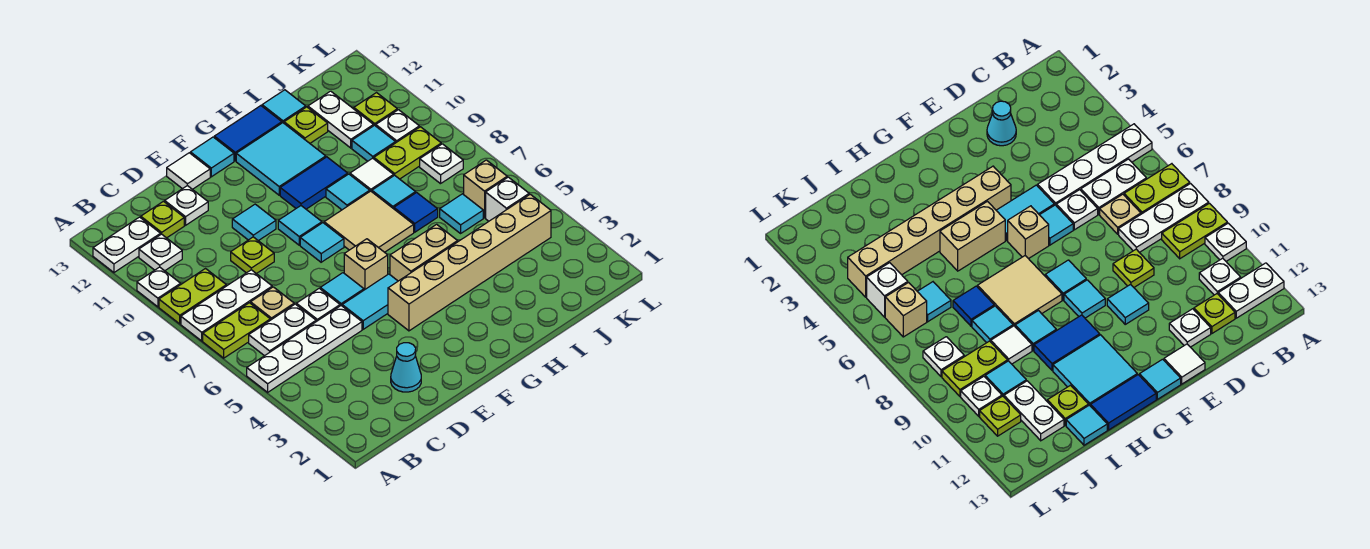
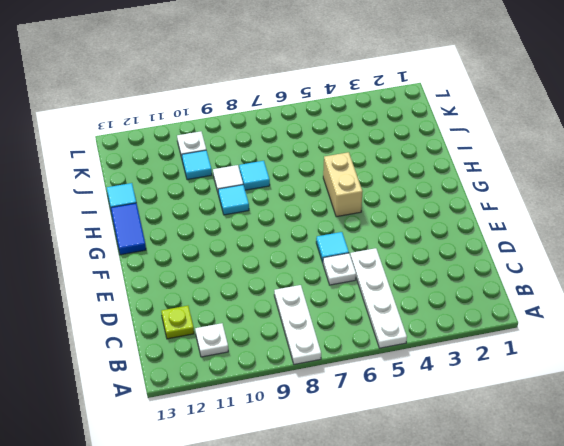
none -> lime 1x2 plate [203,303,270,358]
none -> lime 1x2 plate [159,269,226,324]
none -> white 1x1 plate [137,267,181,307]
none -> white 1x2 plate [93,217,161,272]

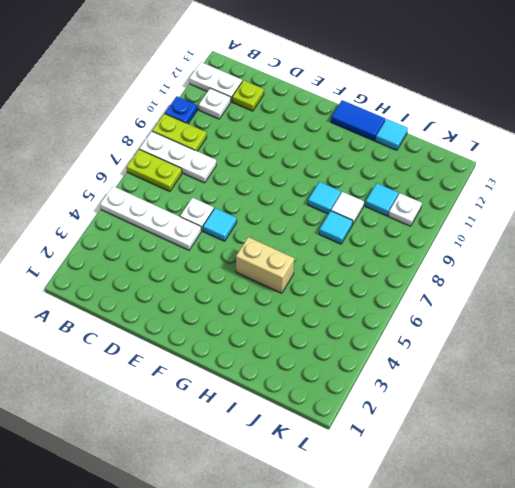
blue 1x1 plate [165,96,197,124] -> white 1x1 plate [137,267,181,307]
none -> white 1x2 plate [249,304,316,356]
none -> tan 1x1 plate [251,287,294,320]
none -> cyan 1x1 cone [391,343,421,392]
none -> lime 1x1 plate [231,237,274,274]

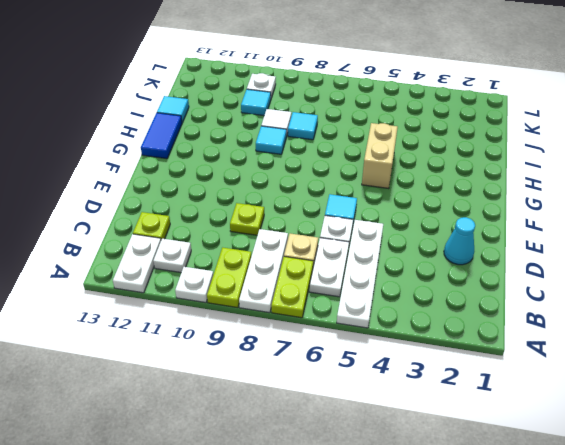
none -> white 1x1 plate [165,186,208,225]
none -> cyan 1x2 tile [342,274,398,329]
none -> cyan 1x1 tile [232,204,276,241]
none -> white 1x1 tile [167,153,210,189]

